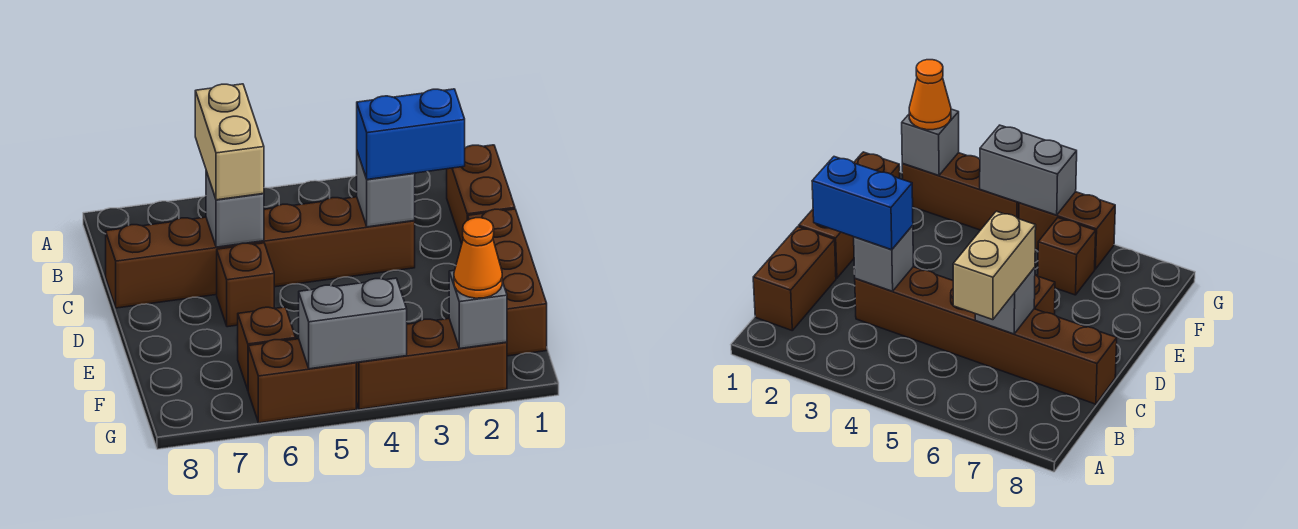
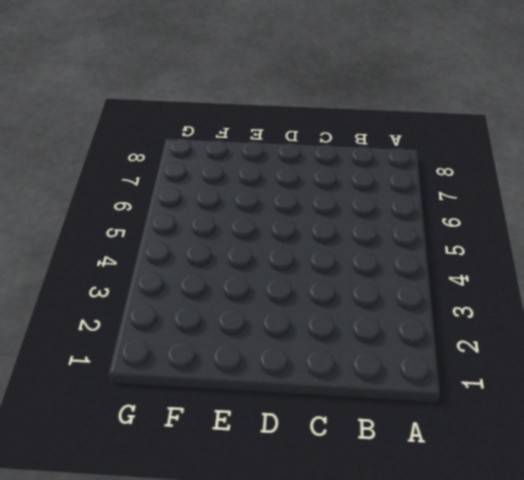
none -> brown 1x2 brick [447,145,515,244]
none -> brown 1x6 brick [106,197,415,308]
none -> brown 1x3 brick [468,209,547,356]

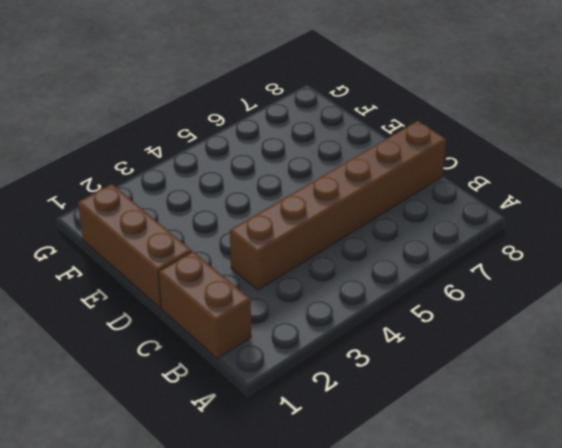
none -> brown 1x1 brick [217,243,274,327]
none -> brown 1x1 brick [238,307,296,390]
none -> brown 1x3 brick [356,319,507,409]

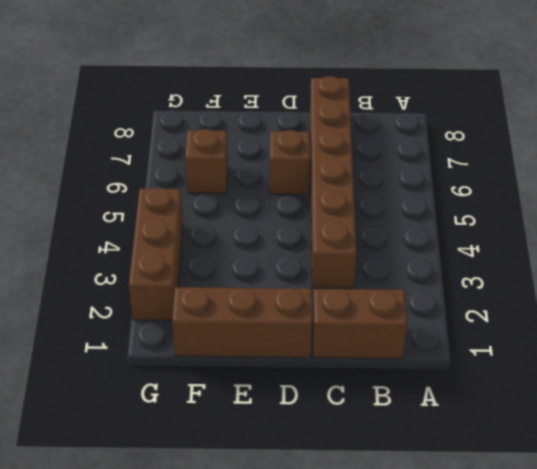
none -> brown 1x2 brick [248,339,356,423]
none -> grey 1x1 brick [357,152,415,227]
none -> grey 1x1 brick [206,171,264,247]

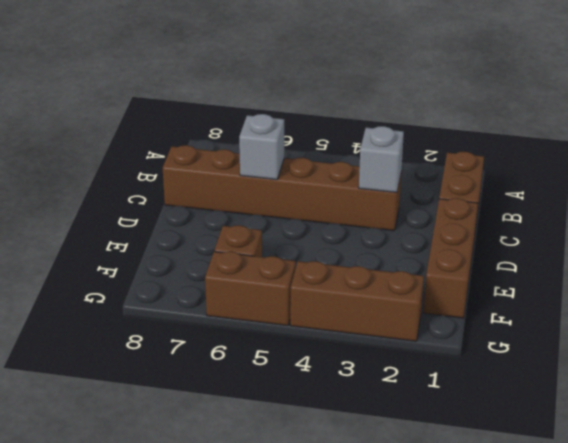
none -> brown 1x1 brick [217,243,274,327]
none -> grey 1x1 brick [449,270,507,348]
none -> grey 1x2 brick [299,278,407,369]

